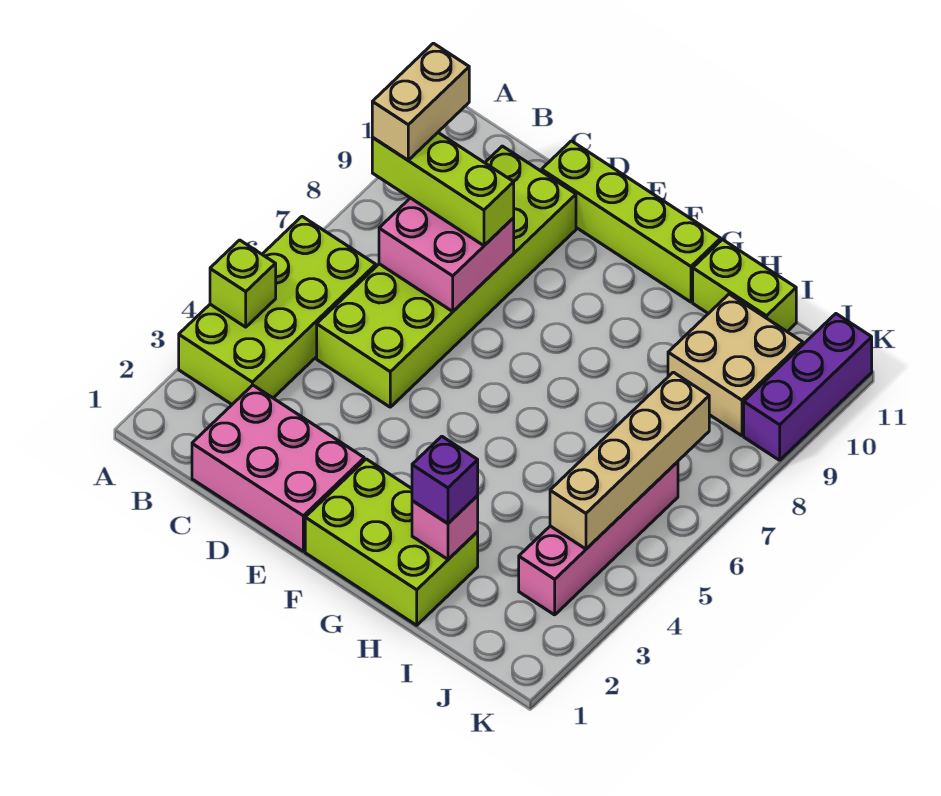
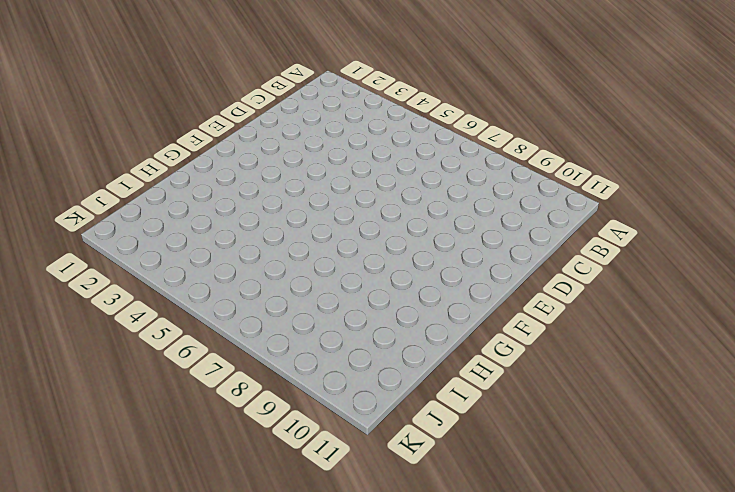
none -> lime 2x4 brick [179,217,376,404]
none -> pink 2x3 brick [192,385,364,551]
none -> lime 2x6 brick [317,146,576,407]

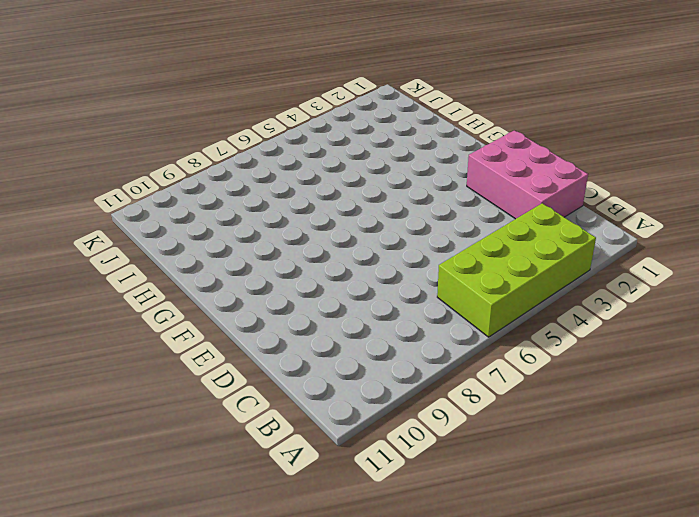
none -> lime 2x6 brick [317,146,576,407]
none -> lime 1x4 brick [542,141,721,302]
none -> lime 2x3 brick [305,459,478,625]

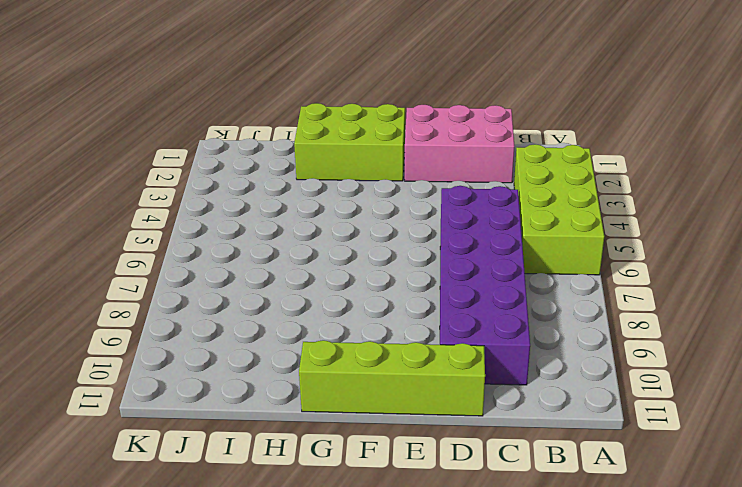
purple 2x6 brick [440,186,530,385] -> lime 2x6 brick [317,146,576,407]
none -> lime 1x2 brick [693,240,796,331]
none -> tan 2x2 brick [668,294,803,436]
none -> pink 1x4 brick [519,462,678,615]

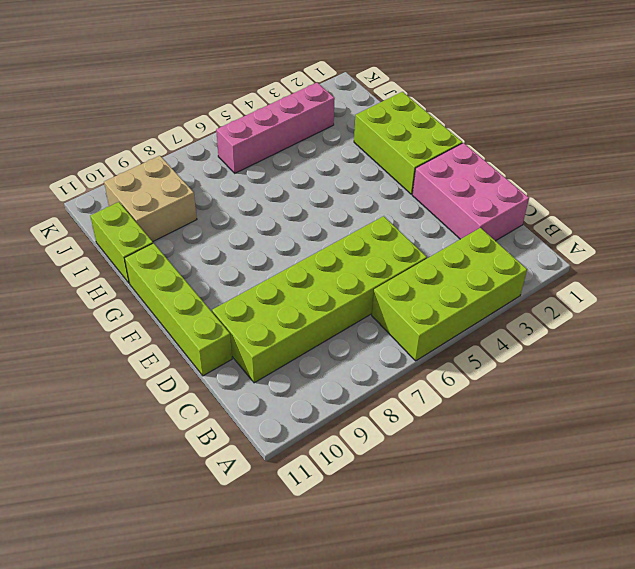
none -> purple 1x3 brick [744,314,872,460]
none -> lime 1x1 brick [210,240,276,327]
none -> pink 2x2 brick [379,198,514,311]

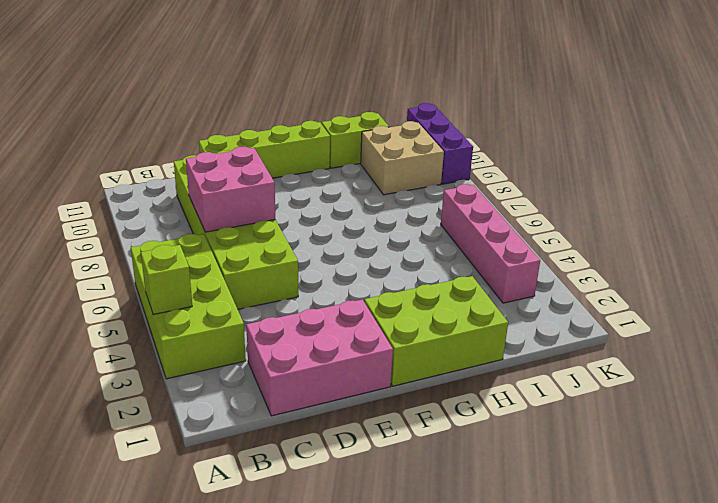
none -> pink 1x1 brick [412,496,478,559]
none -> tan 1x4 brick [550,372,709,549]
none -> lime 1x3 brick [372,133,514,246]

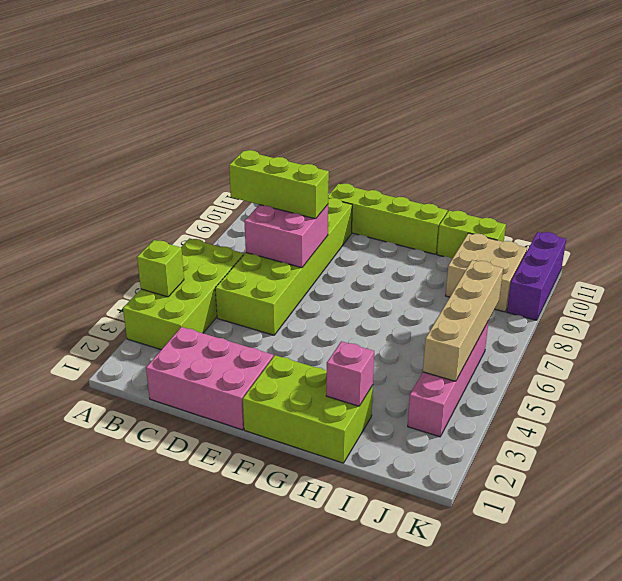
none -> purple 1x1 brick [412,436,478,523]
none -> tan 1x2 brick [372,43,469,160]

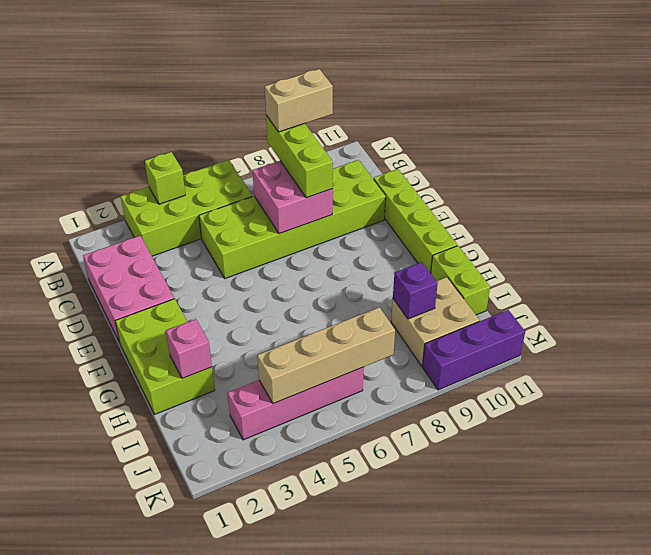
purple 1x1 brick [393,262,438,319] -> purple 1x1 brick moved to [412,436,478,523]

